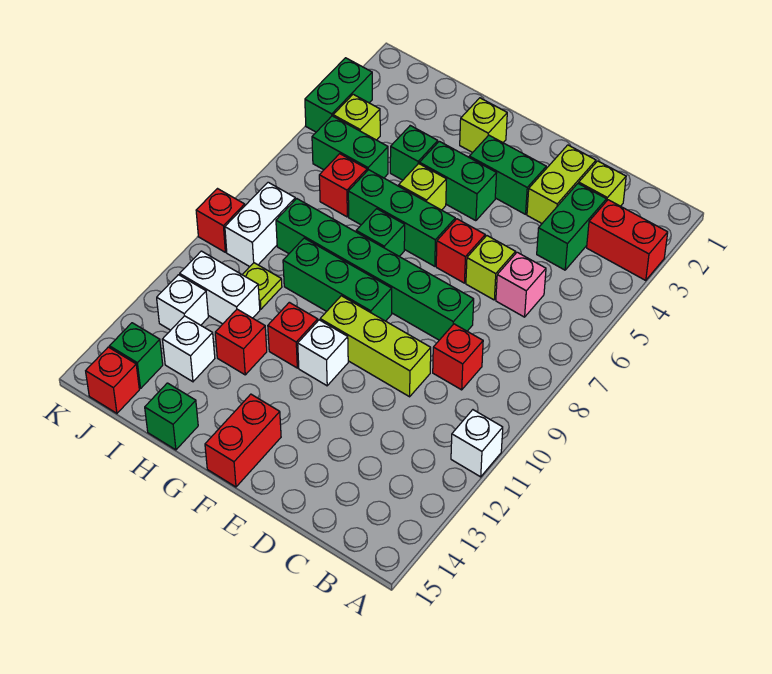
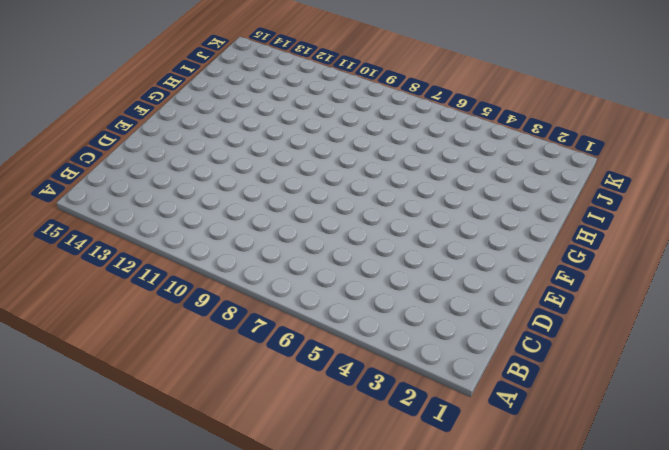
none -> red 1x2 brick [587,200,668,280]
none -> white 1x1 brick [451,410,503,477]
none -> lime 1x1 brick [579,161,626,206]
none -> green 1x2 brick [537,183,606,270]

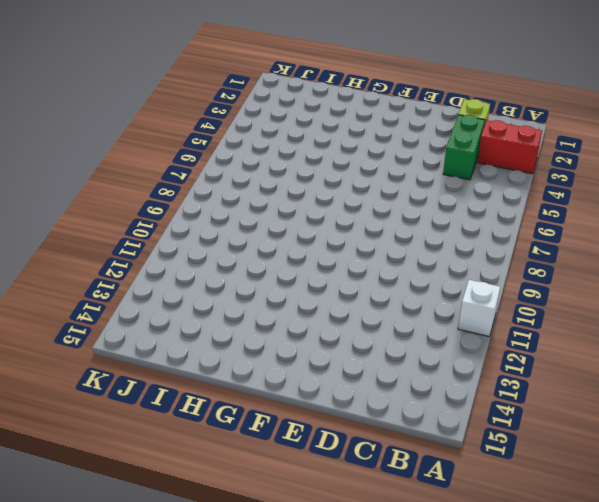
none -> pink 1x1 brick [496,252,546,317]
none -> red 1x1 brick [433,324,483,390]
none -> lime 1x2 brick [527,145,596,223]
none -> lime 1x1 brick [466,236,515,300]

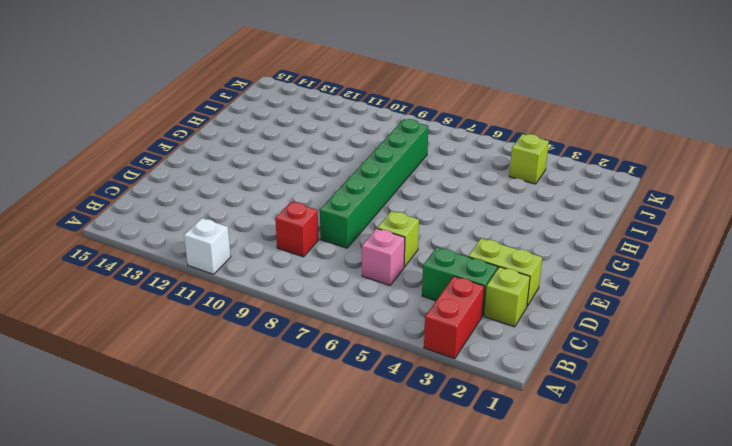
none -> lime 1x3 brick [320,296,431,397]
none -> green 1x2 brick [469,135,546,214]
none -> red 1x1 brick [436,219,485,283]
none -> green 1x2 brick [420,141,497,221]

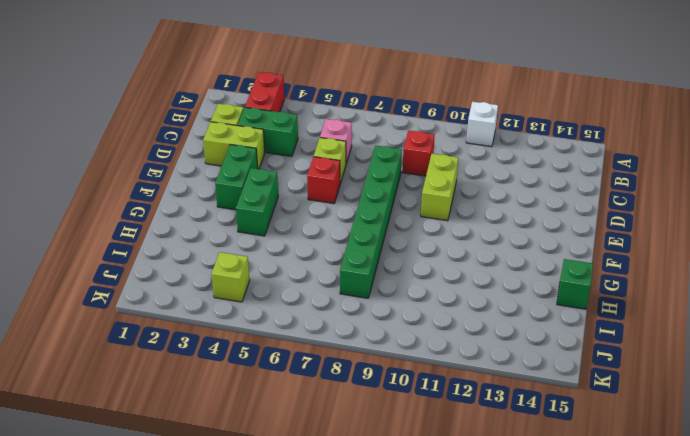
lime 1x2 brick [421,154,458,221] -> lime 1x3 brick [320,296,431,397]
none -> green 1x3 brick [348,170,455,266]
none -> green 1x3 brick [283,238,392,321]
none -> white 1x1 brick [298,320,348,386]
none -> red 1x2 brick [205,394,281,487]

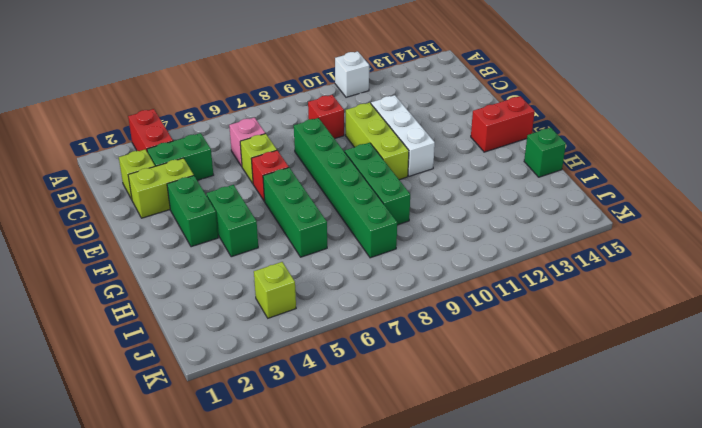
white 1x3 brick [371,95,435,176] -> white 1x1 brick [298,320,348,386]
none -> lime 1x1 brick [460,98,507,153]
none -> lime 1x1 brick [399,164,446,210]
none -> green 1x1 brick [356,209,405,256]
none -> red 1x1 brick [268,302,318,368]

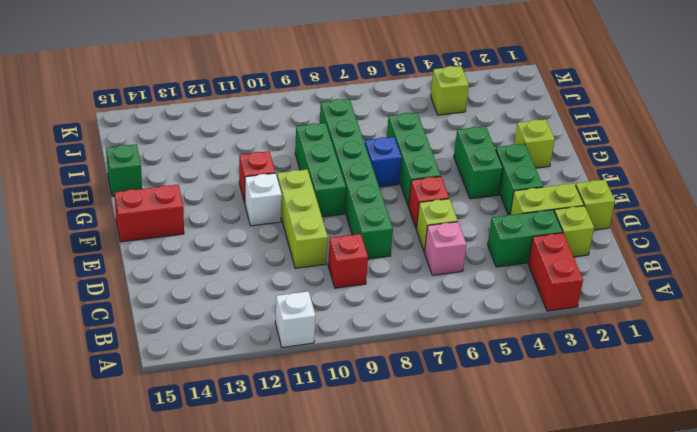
lime 1x1 brick [576,180,615,230] -> lime 1x1 brick moved to [399,164,446,210]
blue 1x1 brick [365,137,402,187] -> green 1x1 brick [356,209,405,256]
none -> green 1x1 brick [390,126,438,180]
none -> red 1x1 brick [215,309,267,375]
none -> green 1x2 brick [312,116,388,178]
none -> red 1x1 brick [319,154,367,217]

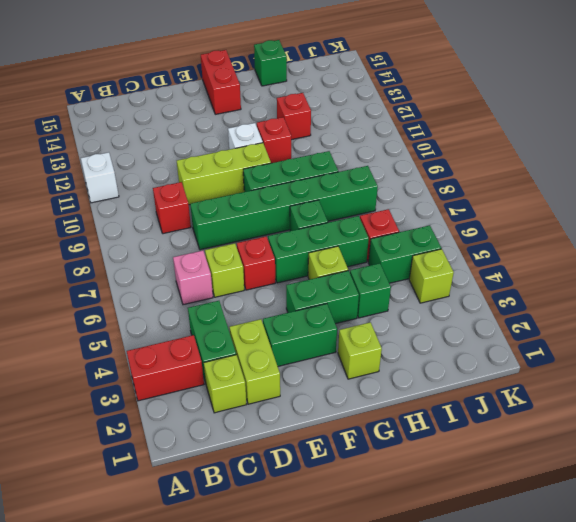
none -> lime 1x1 plate [242,263,282,309]
none -> white 1x2 brick [180,251,260,324]
none -> white 1x1 brick [162,316,215,382]
none -> white 1x2 brick [225,182,295,267]

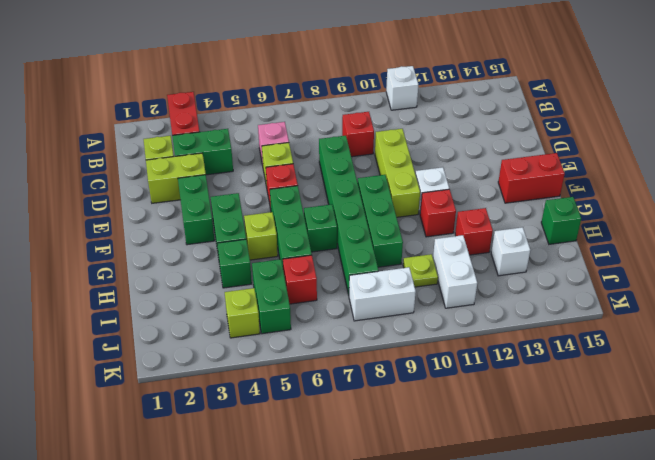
none -> lime 1x1 brick [460,98,507,153]
none -> white 1x1 brick [157,275,208,330]
none -> green 1x1 brick [110,323,163,389]
none -> red 1x1 brick [86,347,139,413]

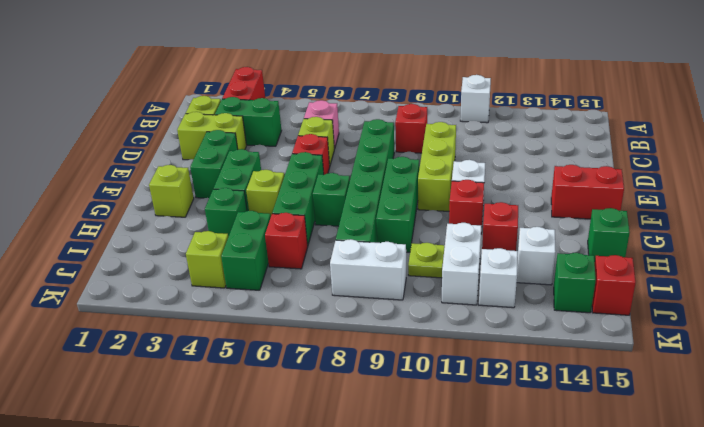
none -> green 1x2 brick [305,58,372,132]
none -> red 1x1 brick [196,189,245,252]

